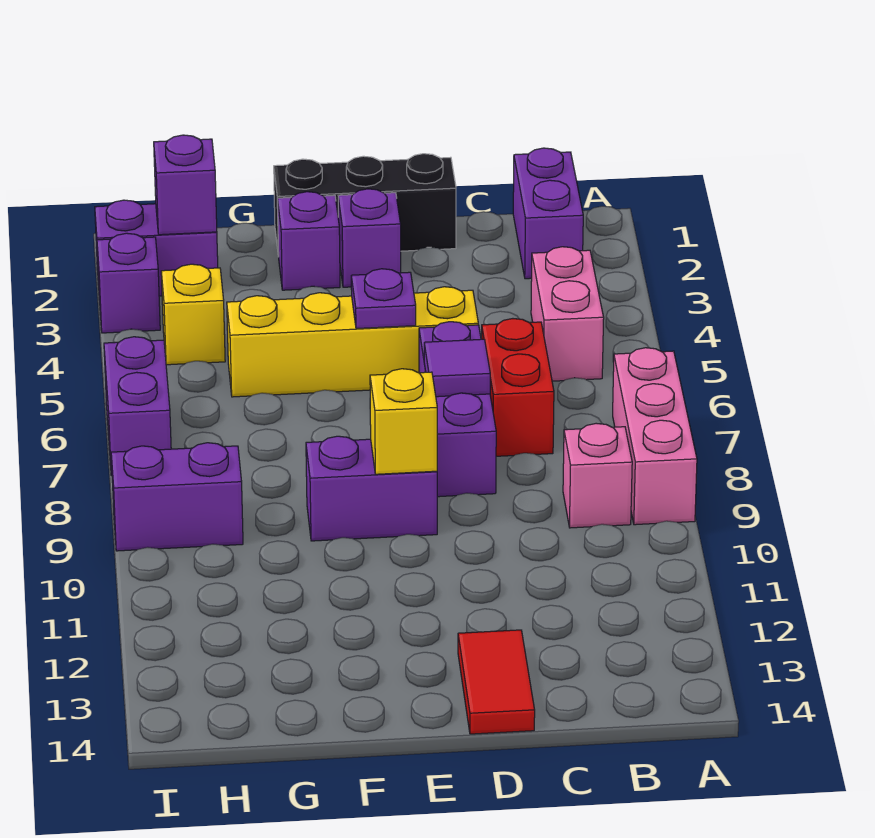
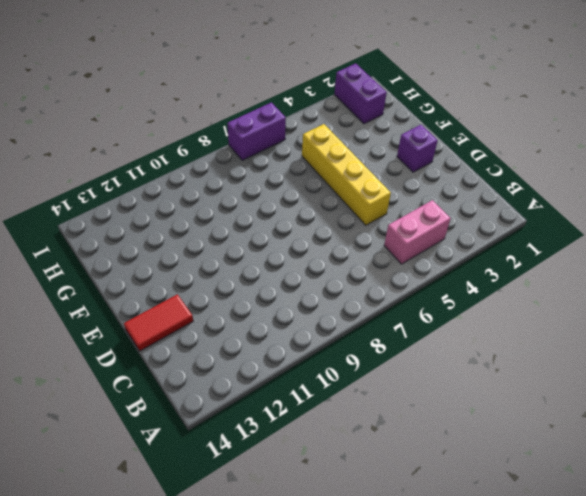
none -> pink 1x3 brick [613,348,697,525]
none -> purple 1x2 brick [513,148,583,279]
none -> pink 1x1 brick [563,423,632,528]

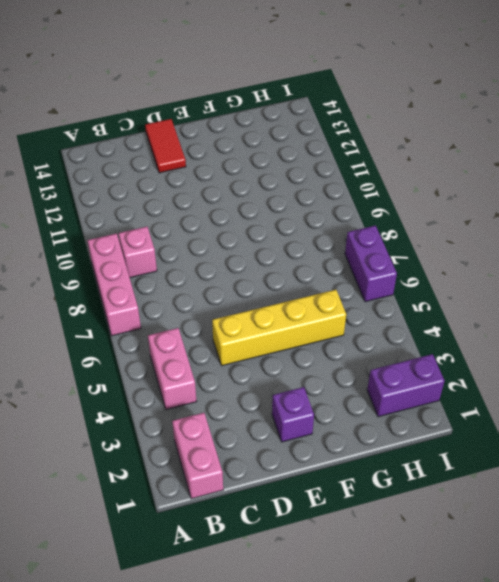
pink 1x2 brick [172,413,223,499] -> purple 1x2 brick [513,148,583,279]
none -> red 1x2 brick [482,319,554,456]
none -> black 1x3 brick [274,154,456,257]
none -> purple 1x3 brick [419,322,496,497]

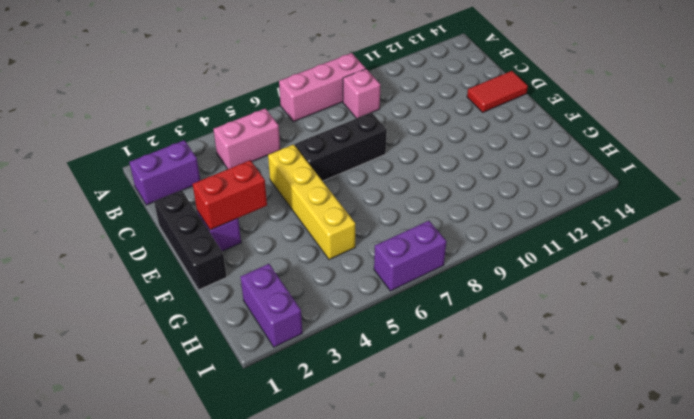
black 1x3 brick [295,112,387,181] -> purple 1x3 brick [419,322,496,497]
red 1x2 brick [193,160,267,230] -> red 1x2 brick moved to [482,319,554,456]
none -> purple 1x2 brick [306,436,437,541]
none -> purple 1x1 brick [277,192,340,290]
none -> yellow 1x1 brick [161,264,225,365]

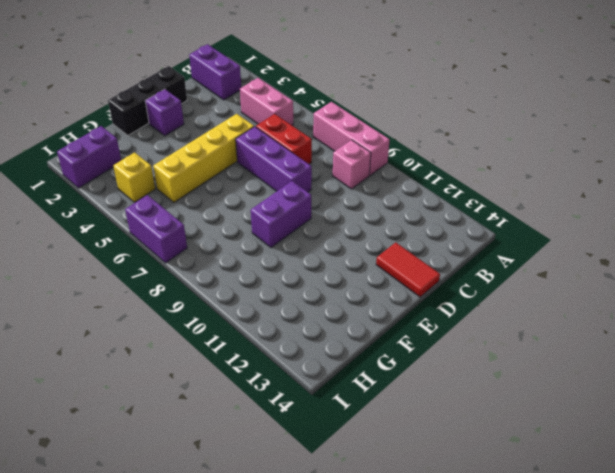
none -> purple 1x1 brick [277,192,340,290]
none -> purple 1x2 brick [111,443,243,551]
none -> purple 1x1 brick [97,233,160,333]

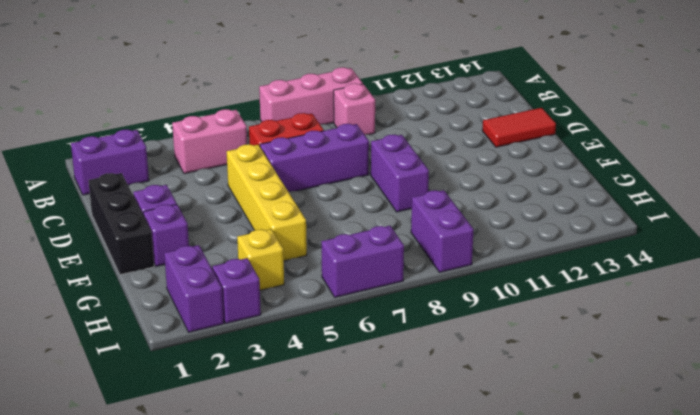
none -> purple 1x1 tile [424,339,490,397]
none -> purple 1x1 plate [351,269,416,329]
none -> yellow 1x1 brick [370,369,437,474]

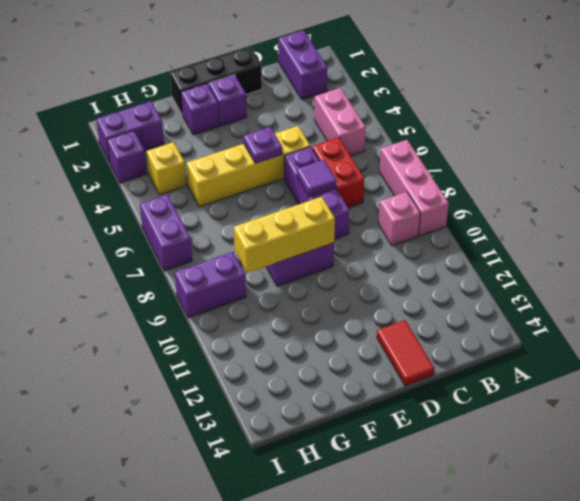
yellow 1x3 brick [234,197,335,273] -> yellow 1x1 brick [370,369,437,474]
none -> purple 1x1 brick [154,135,217,235]

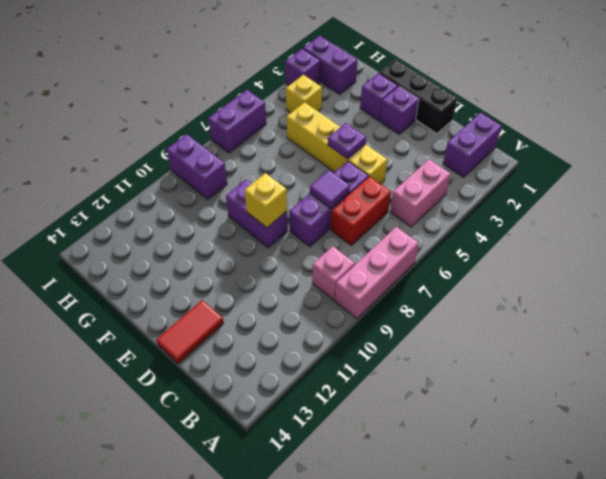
none -> purple 1x1 brick [154,135,217,235]

